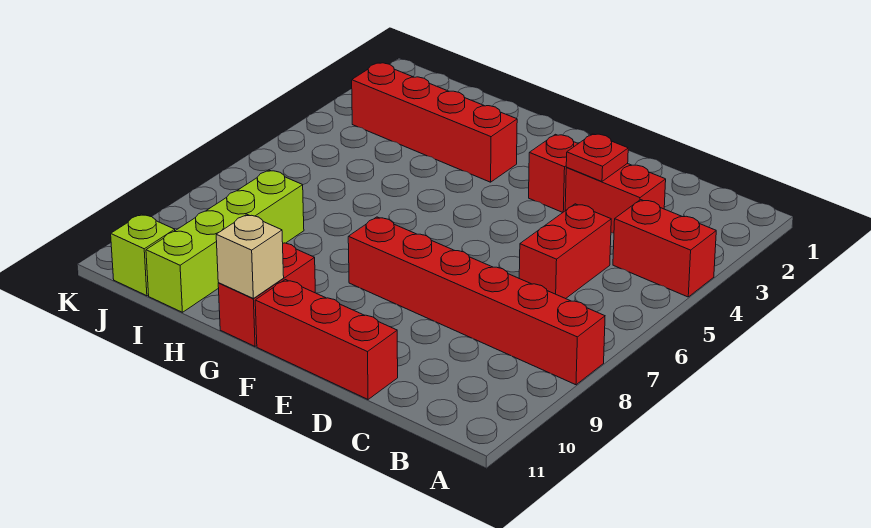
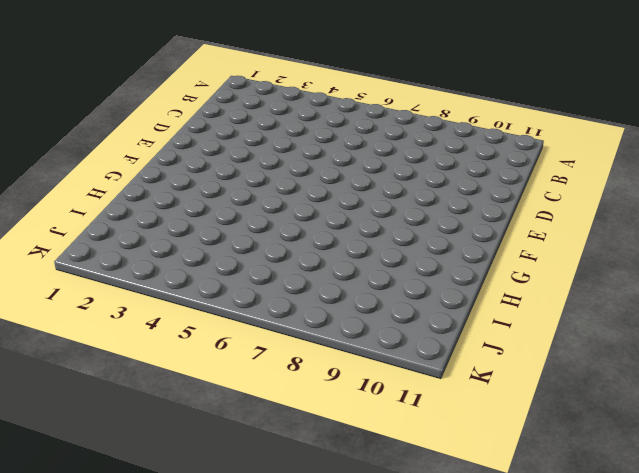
none -> red 1x2 brick [613,200,716,297]
none -> red 1x6 brick [348,217,605,385]
none -> red 1x2 brick [565,163,666,233]

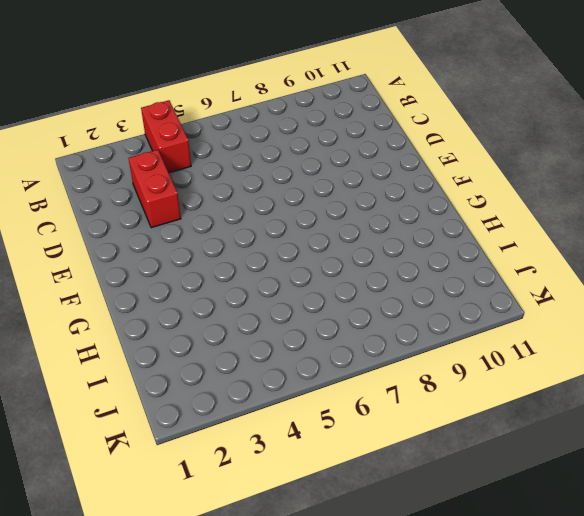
none -> red 1x6 brick [348,217,605,385]
none -> red 1x2 brick [519,204,611,299]
none -> red 1x3 brick [255,280,398,399]

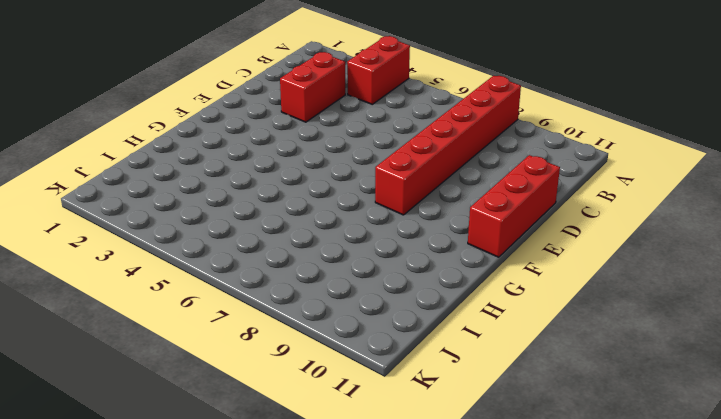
none -> red 1x2 brick [519,204,611,299]
none -> red 1x1 brick [529,134,578,212]
none -> red 1x4 brick [352,63,517,182]

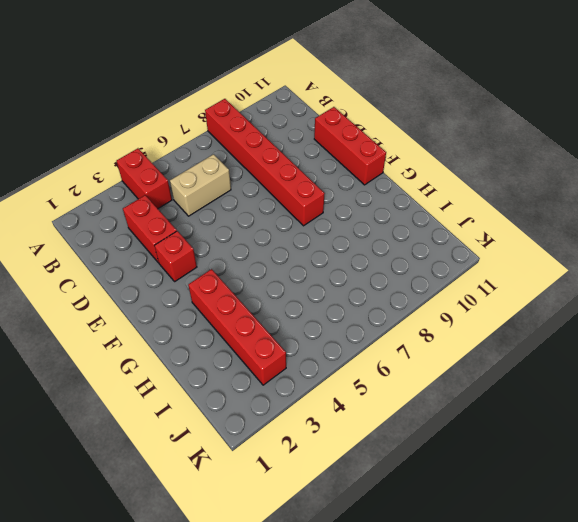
tan 1x2 brick [170,154,231,216] -> red 1x2 brick [519,204,611,299]
none -> red 1x2 brick [218,243,315,346]
none -> lime 1x4 brick [146,170,304,312]
none -> lime 1x1 brick [111,214,175,296]

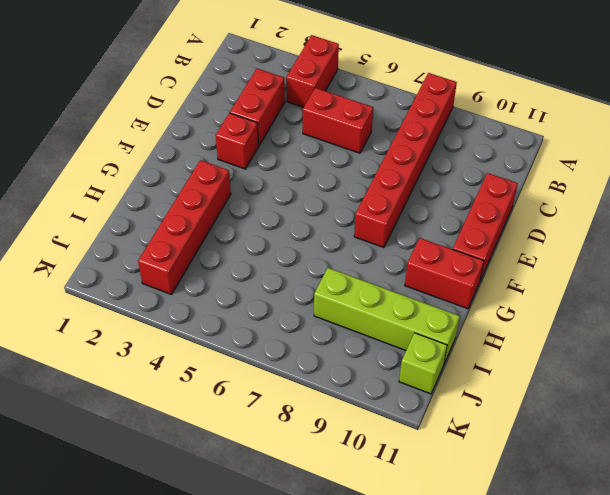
none -> red 1x1 plate [566,134,628,181]
none -> tan 1x1 brick [216,214,284,298]

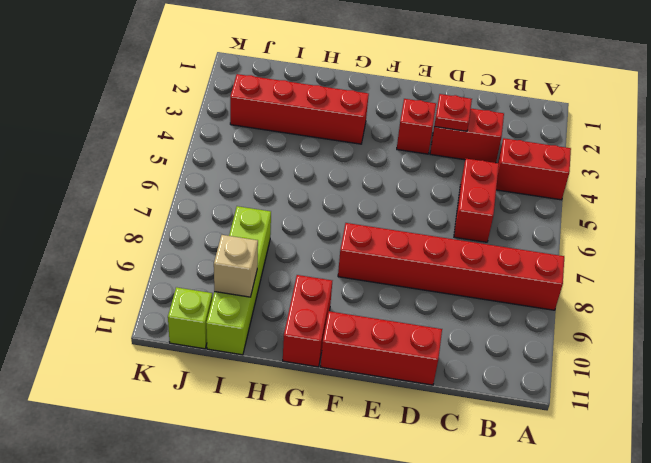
tan 1x1 brick [214,235,258,297] -> tan 1x1 brick moved to [216,214,284,298]

